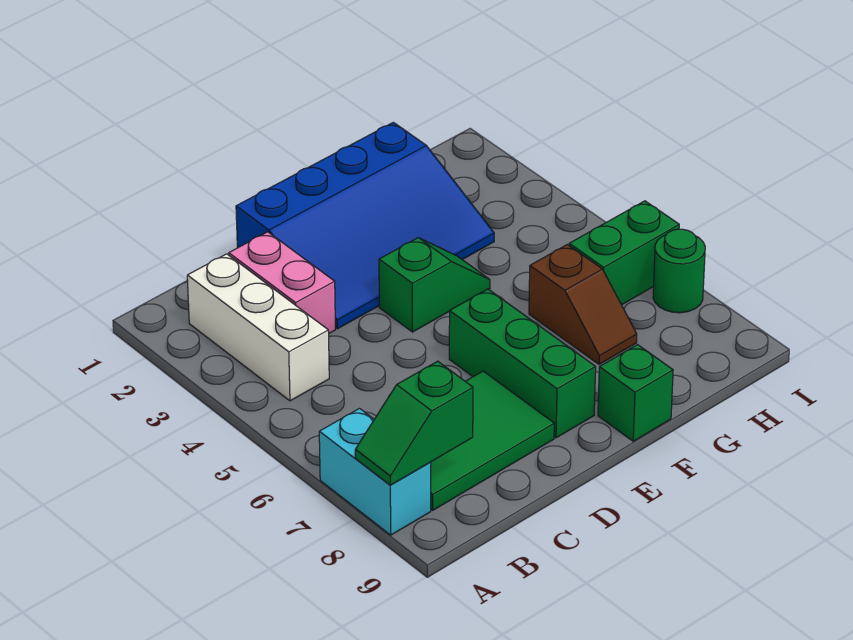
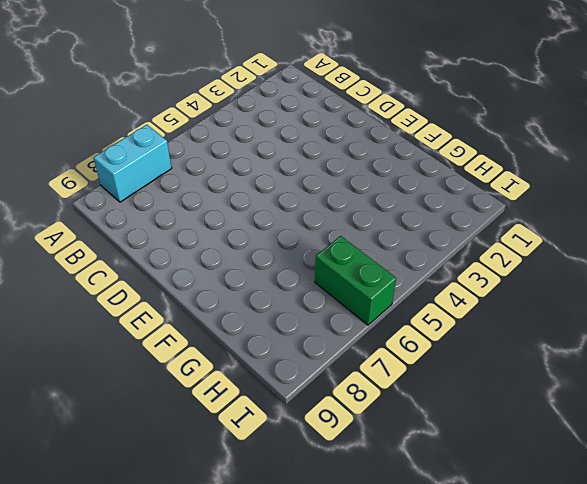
none -> white 1x3 brick [187,254,329,401]
none -> green 2x3 tile [430,371,554,510]
none -> pink 1x2 brick [229,232,335,333]

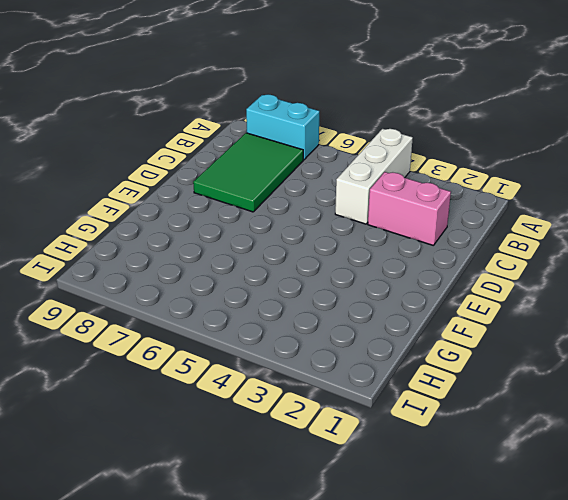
white 1x3 brick [335,129,413,224] -> white 1x3 brick turned to [187,254,329,401]
none -> blue 3x4 slope [236,122,494,329]
none -> green 1x2 slope [379,238,490,332]
none -> green 1x3 brick [449,289,596,438]

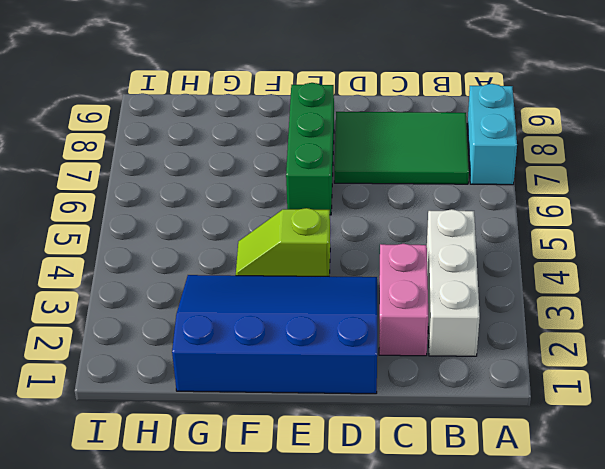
lime 1x2 slope [236,208,330,276] -> green 1x2 slope [379,238,490,332]
none -> green 1x1 brick [598,345,673,441]
none -> brown 1x2 slope [529,245,637,365]
none -> green 1x2 brick [569,201,679,305]

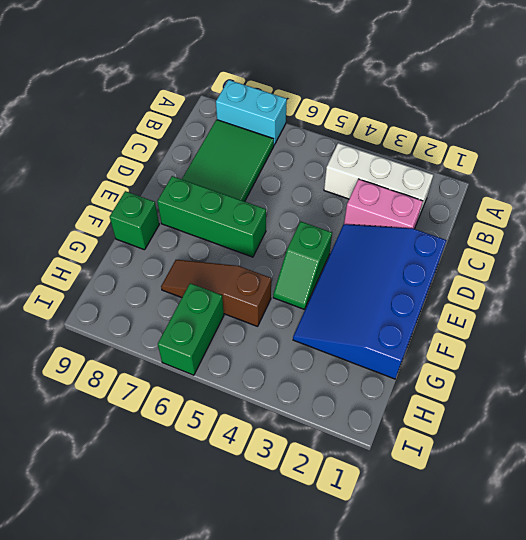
brown 1x3 slope [161,260,271,326] -> brown 1x2 slope [529,245,637,365]
none -> green 1x1 round brick [653,229,705,313]
none -> green 1x2 slope [355,361,473,485]

